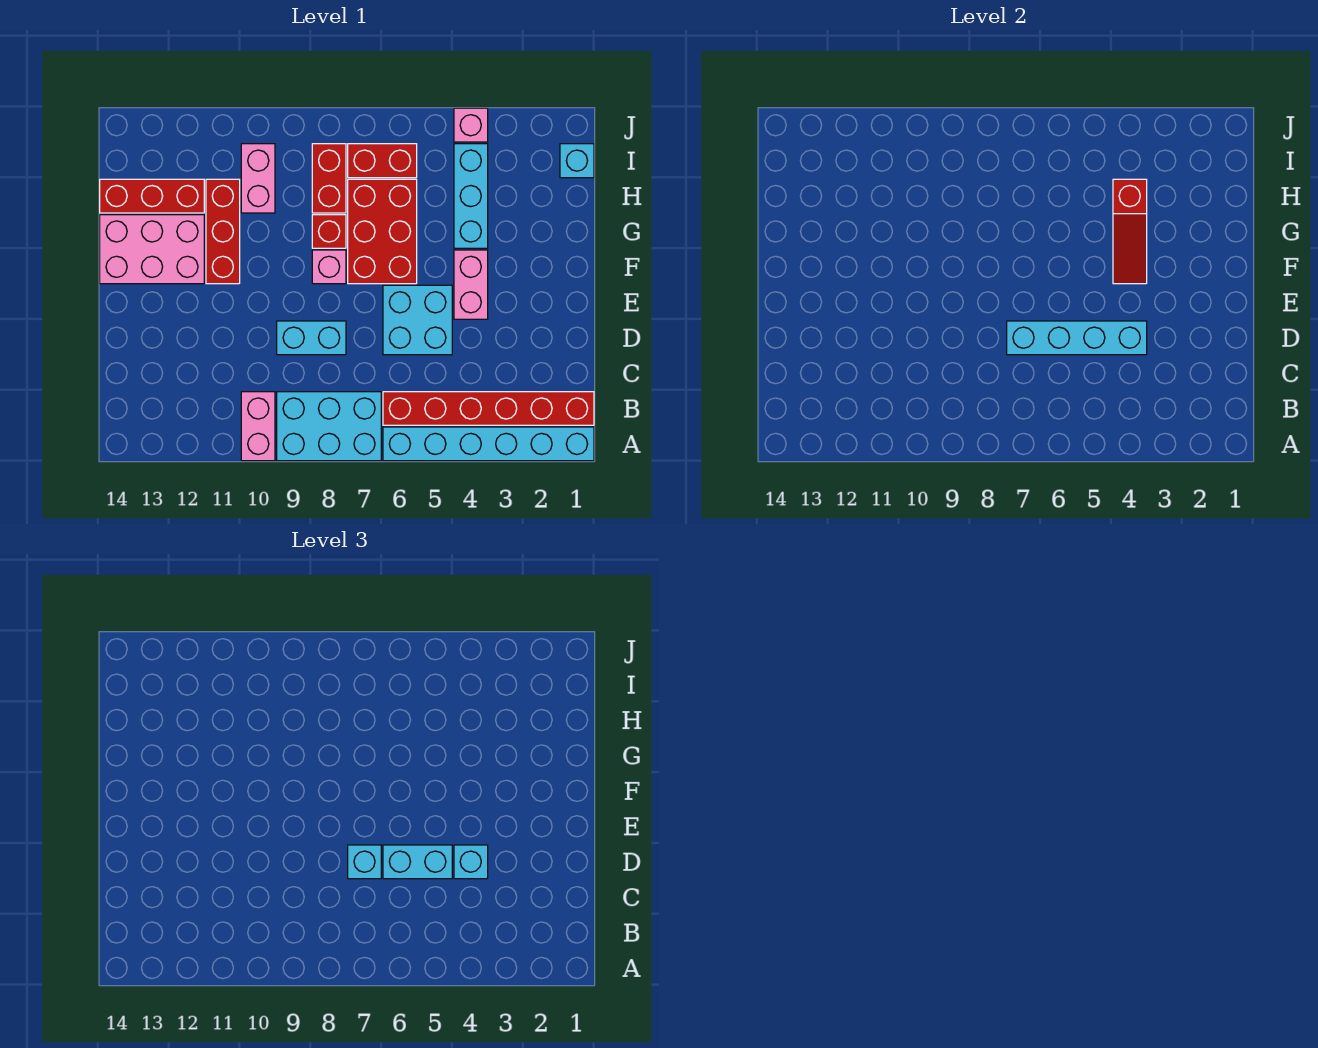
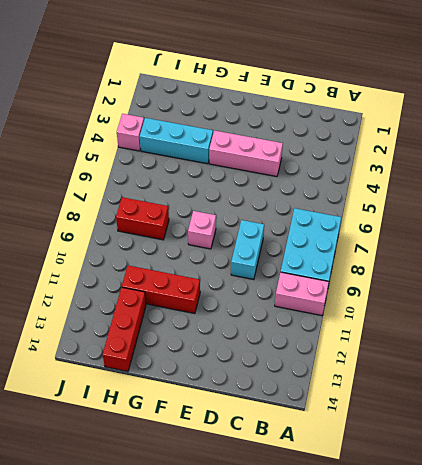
pink 1x3 brick [209,130,283,177] -> pink 1x2 brick [454,250,488,319]
none -> cyan 1x6 brick [383,427,594,461]
none -> red 1x6 brick [383,392,594,425]
none -> cyan 2x2 brick [383,285,452,355]

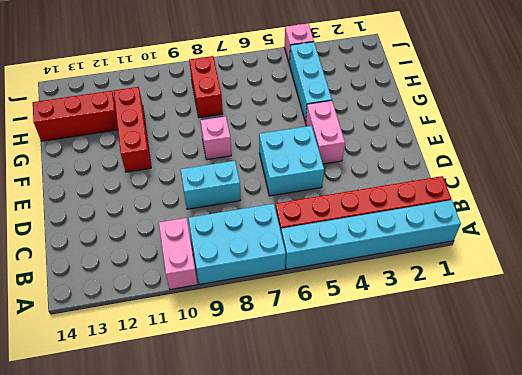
none -> red 2x3 brick [348,179,417,284]
none -> pink 2x3 brick [100,215,204,284]
none -> red 1x1 brick [312,215,346,248]

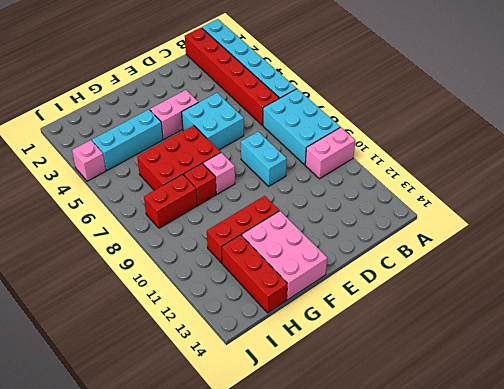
none -> pink 1x2 brick [241,144,275,213]
none -> cyan 1x1 brick [560,144,594,178]
none -> red 1x2 brick [348,144,417,178]

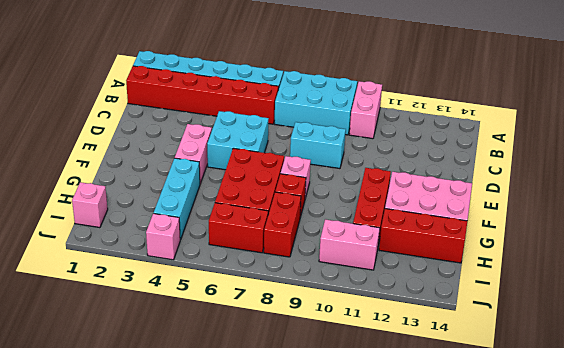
pink 1x1 brick [72,182,108,228] -> cyan 1x1 brick [560,144,594,178]
pink 1x2 brick [319,219,380,270] -> pink 1x2 brick turned to [241,144,275,213]
none -> cyan 1x4 brick [1007,321,1147,355]
none -> red 1x3 slope [1113,179,1147,284]
none -> cyan 1x1 brick [454,845,488,879]

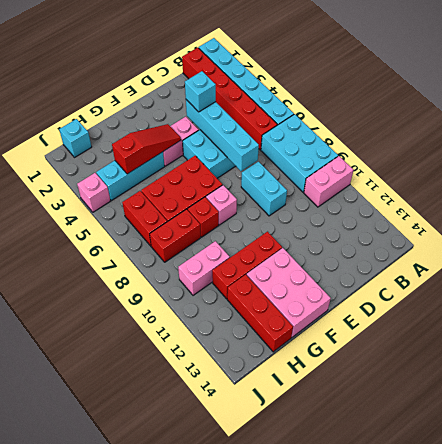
none -> cyan 1x2 brick [383,845,452,879]
none -> cyan 1x1 brick [348,845,381,879]

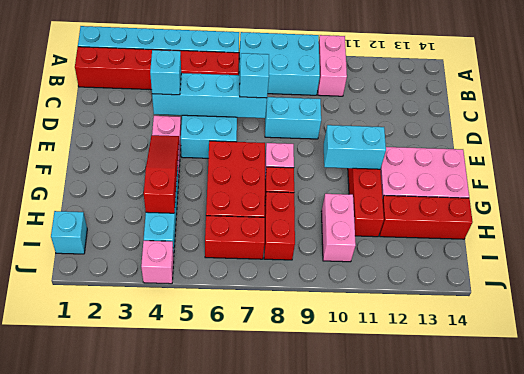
cyan 1x2 brick [324,125,386,169] -> cyan 1x2 brick moved to [383,845,452,879]

